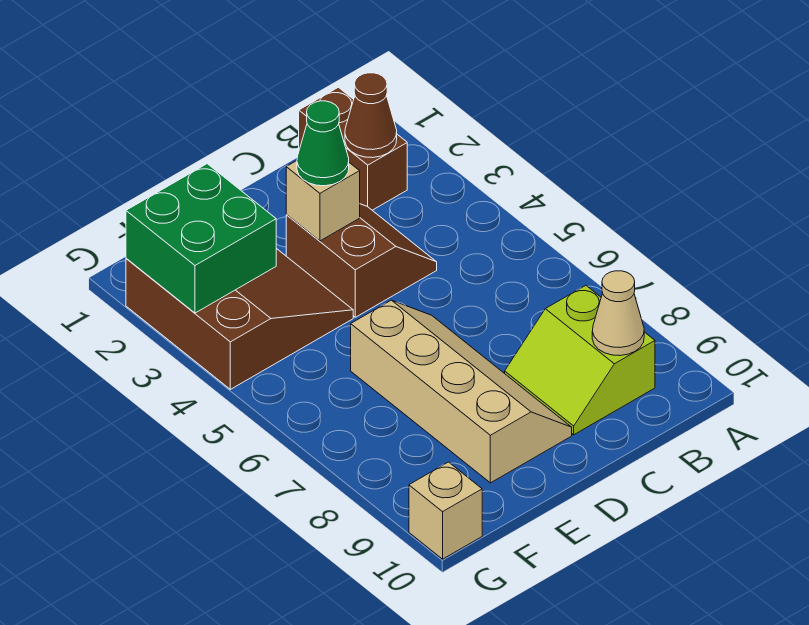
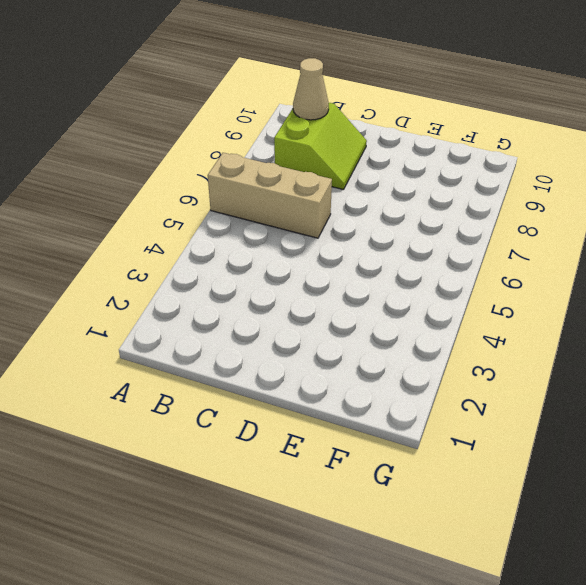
tan 1x3 brick [208,153,332,238] -> none
none -> brown 1x2 brick [299,87,407,210]
none -> brown 2x2 slope [286,204,437,317]

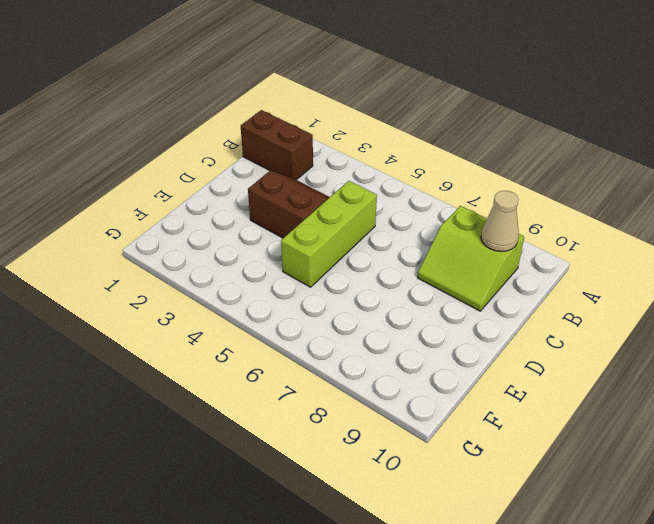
lime 1x3 brick [281,181,377,287] -> none
none -> tan 2x4 slope [351,300,572,483]
none -> brown 3x3 slope [126,248,353,389]

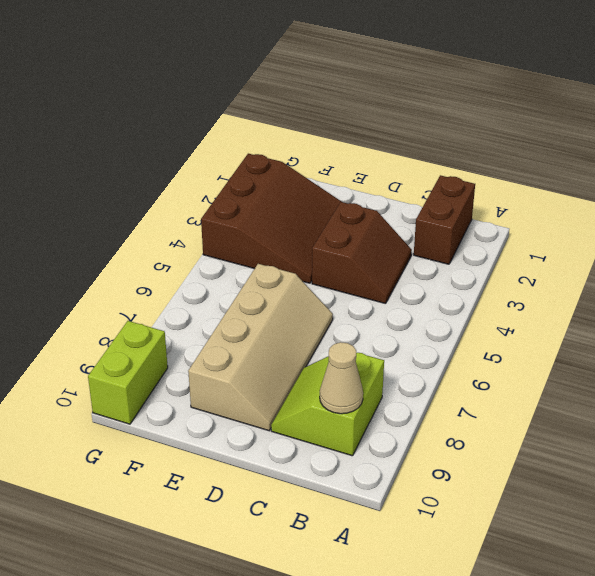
lime 1x2 brick [88,321,168,424] -> tan 1x1 brick [409,462,482,559]
none -> brown 1x1 cone [345,73,397,158]
none -> tan 1x1 brick [286,161,360,241]

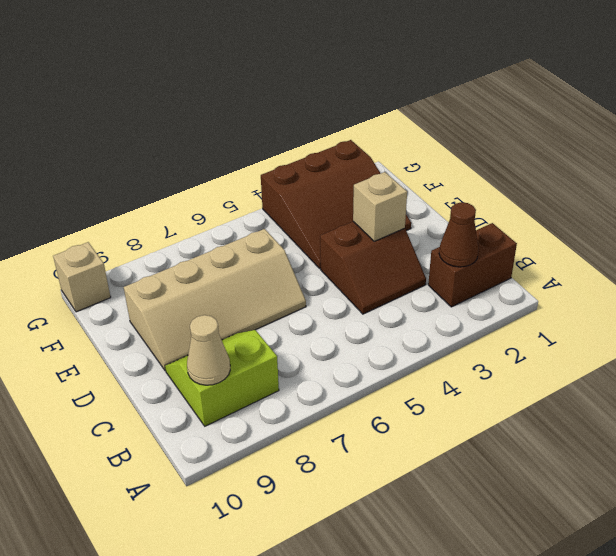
none -> green 2x2 brick [126,164,276,313]
none -> green 1x1 cone [297,101,349,186]

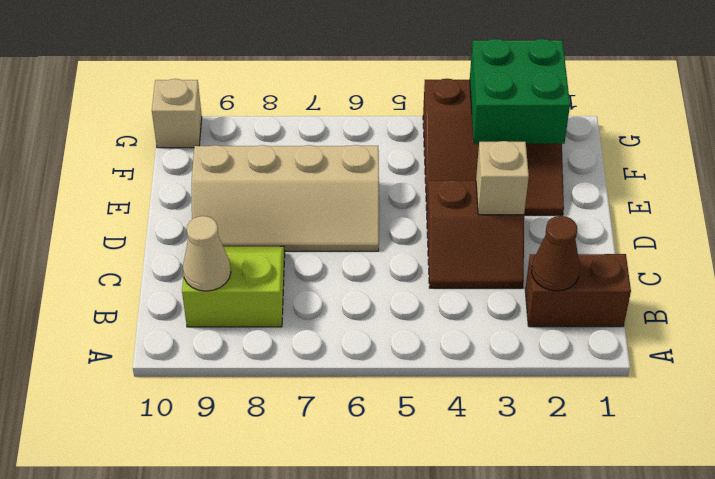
none -> green 1x1 cone [297,101,349,186]

